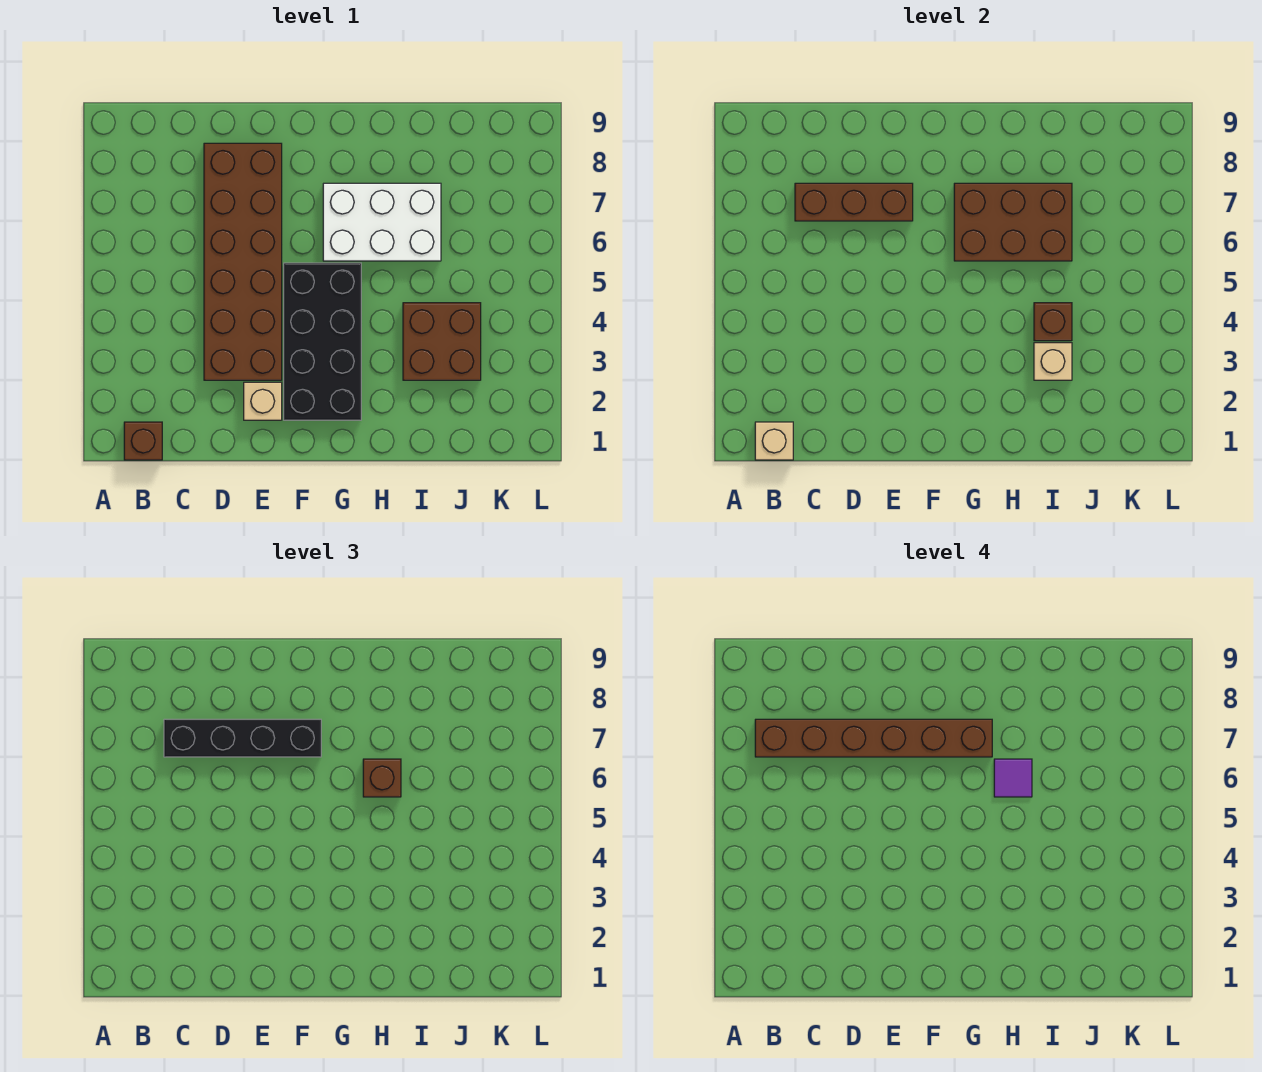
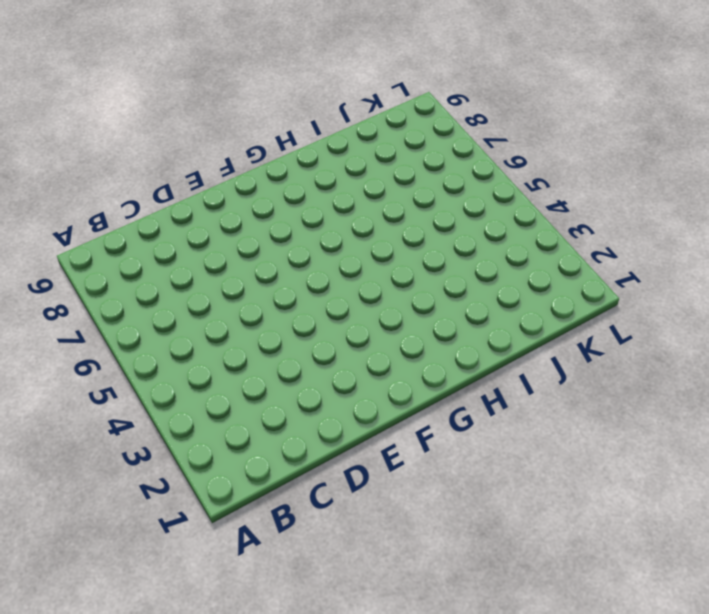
none -> brown 1x1 brick [124,422,162,460]
none -> brown 2x6 brick [204,143,282,380]
none -> tan 1x1 brick [244,382,282,420]

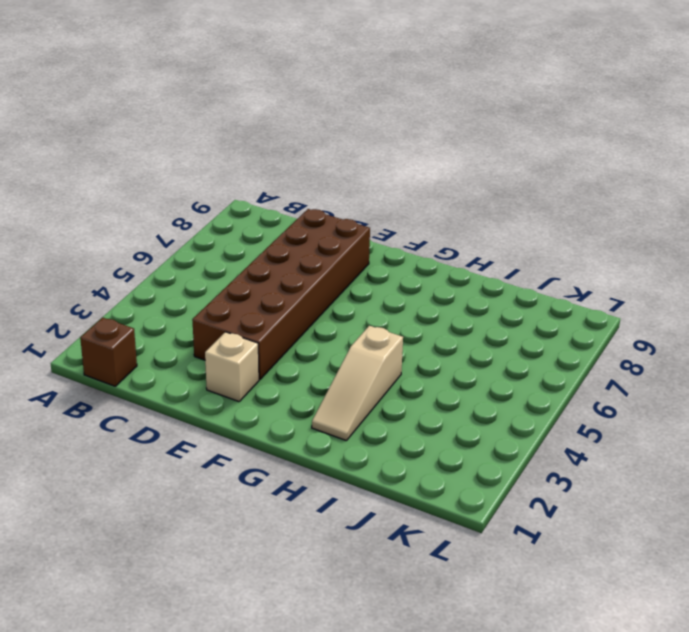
tan 1x3 slope [312,326,403,441] -> none
none -> black 2x4 brick [284,263,361,420]
none -> white 2x3 brick [323,183,441,261]
none -> brown 2x2 brick [403,303,481,380]

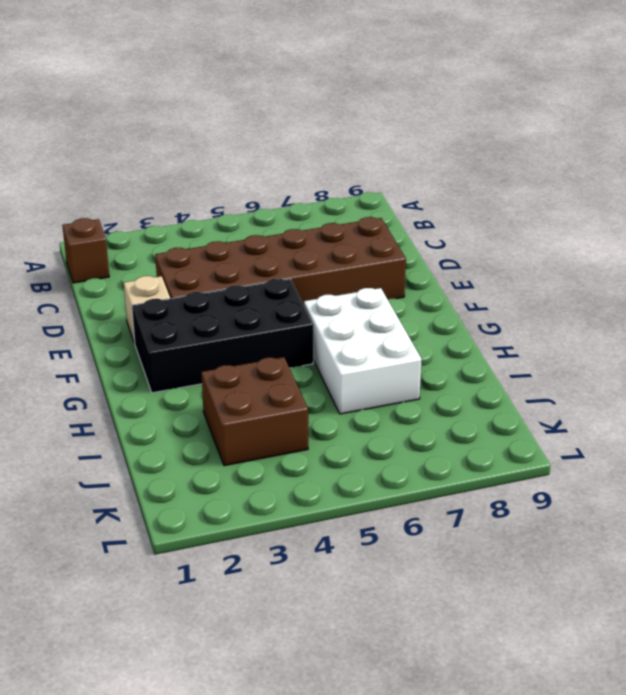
none -> tan 1x1 brick [755,422,793,460]
none -> brown 1x3 brick [795,183,913,221]
none -> brown 2x3 brick [954,183,1072,261]

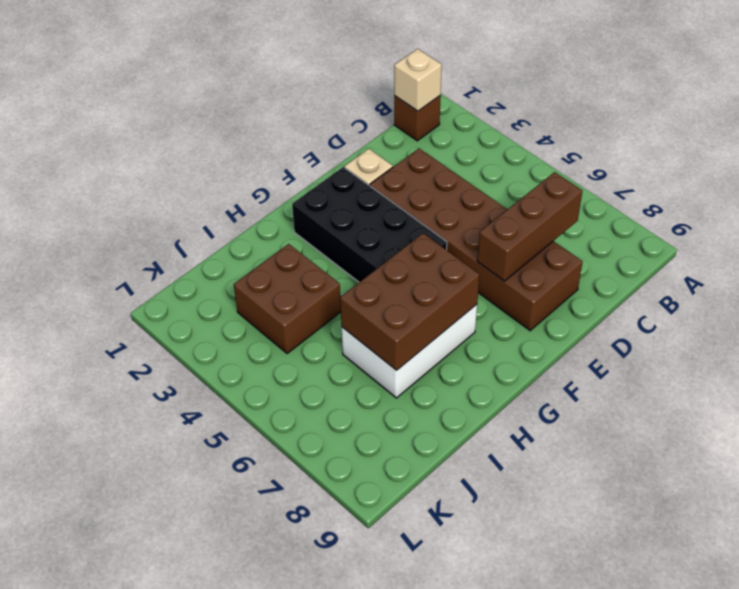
none -> tan 1x1 brick [1034,343,1072,380]
none -> brown 1x1 brick [1034,303,1072,341]
none -> black 1x4 brick [164,719,321,757]

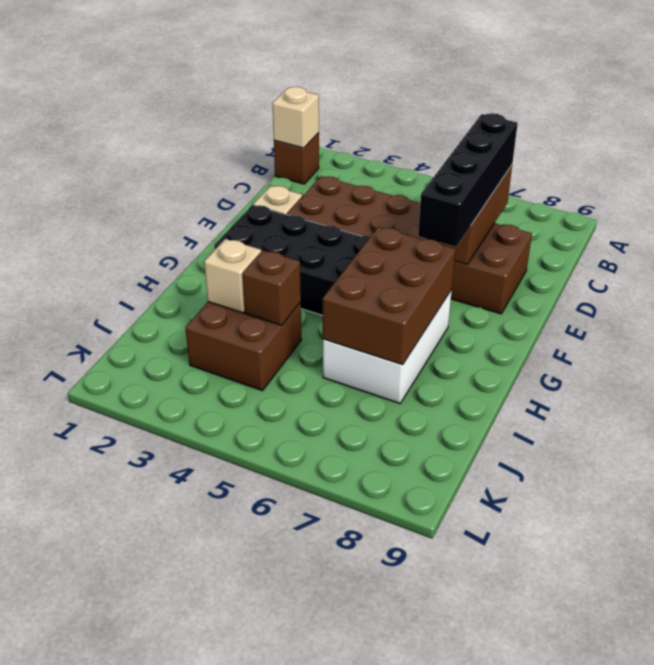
none -> brown 1x1 brick [363,759,401,797]
none -> brown 1x6 brick [755,719,992,757]
none -> purple 1x1 tile [994,759,1032,797]

